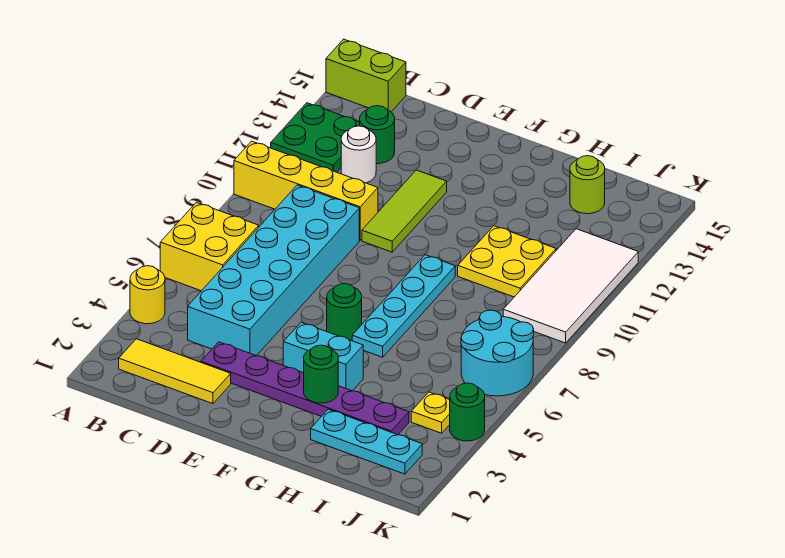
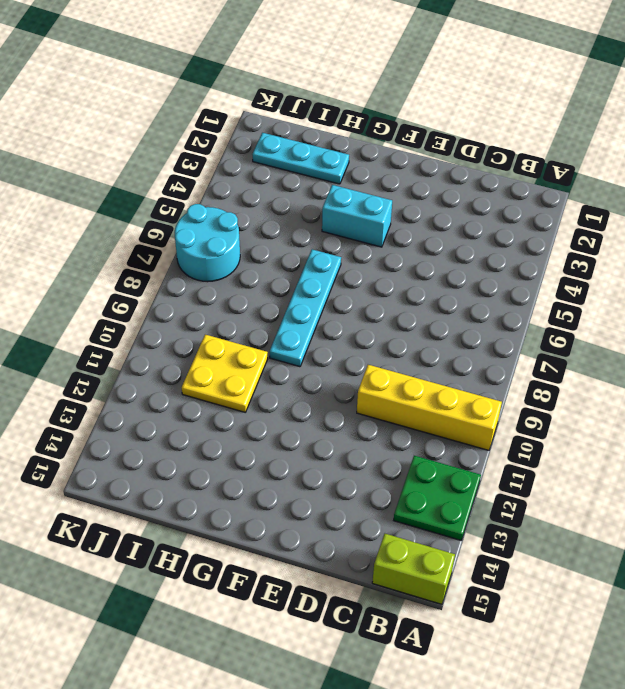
none -> yellow 1x1 round brick [130,266,165,324]
none -> yellow 2x2 brick [160,202,259,291]
none -> yellow 1x3 tile [119,339,231,404]

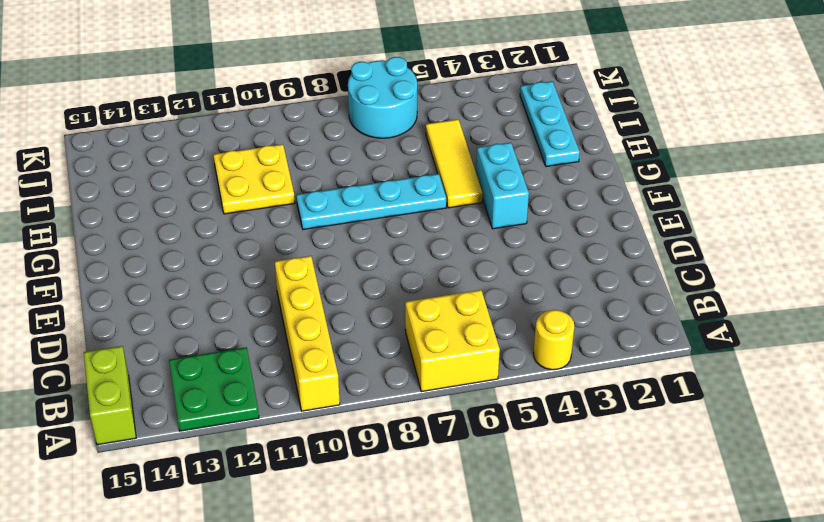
yellow 1x3 tile [426,119,483,208] -> yellow 1x3 tile moved to [119,339,231,404]
none -> cyan 2x6 brick [188,185,359,356]
none -> white 1x1 round brick [341,126,376,183]
none -> green 1x1 round brick [360,106,395,164]

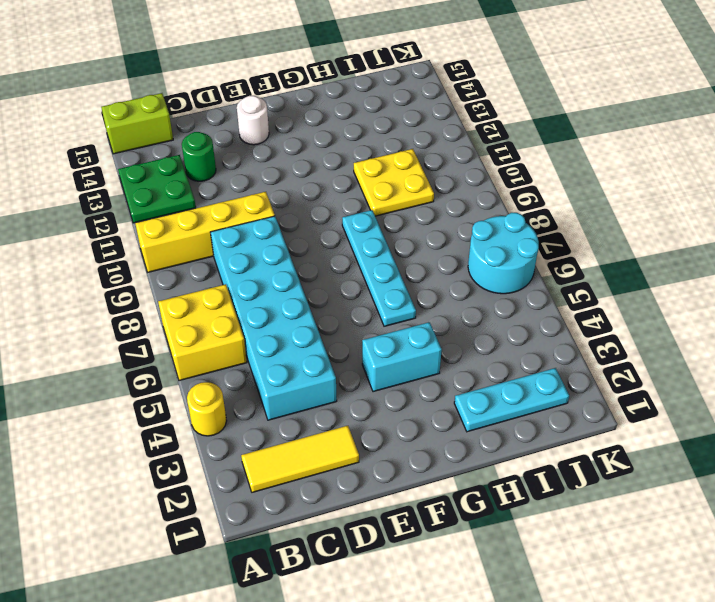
white 1x1 round brick [237,96,269,145] -> white 1x1 round brick moved to [341,126,376,183]
none -> purple 1x6 plate [201,342,409,435]
none -> lime 1x3 tile [362,170,447,252]
none -> green 1x1 round brick [327,284,362,341]

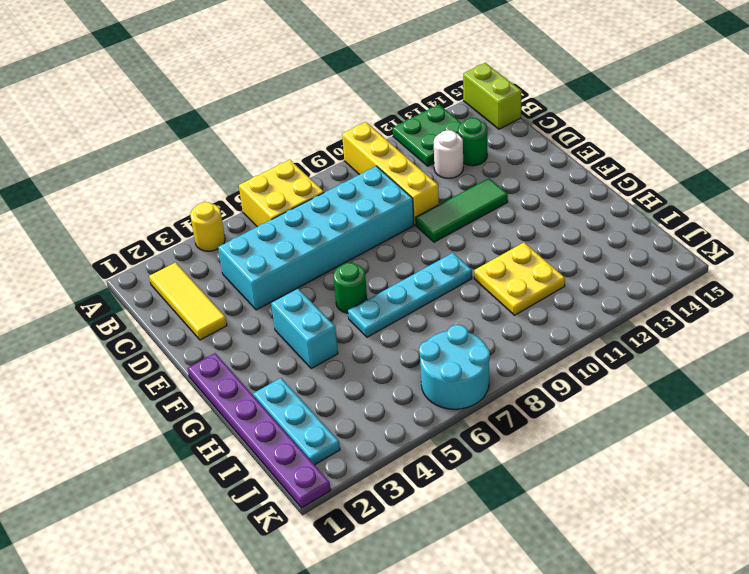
green 1x3 tile [416,178,508,242] -> lime 1x3 tile [362,170,447,252]
purple 1x6 plate [188,353,331,508] -> purple 1x6 plate moved to [201,342,409,435]
none -> lime 1x1 round brick [570,156,605,214]
none -> yellow 1x1 plate [411,392,450,433]
none -> white 2x4 tile [503,229,638,343]

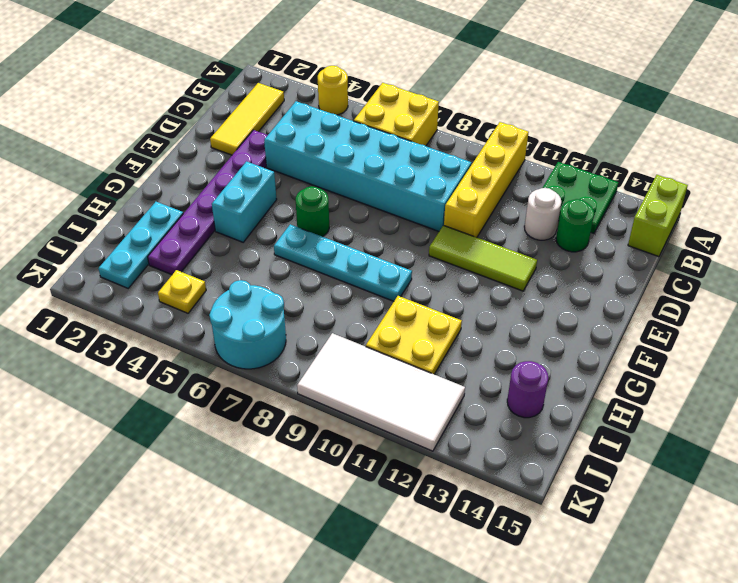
purple 1x1 round brick [507,361,548,418] -> lime 1x1 round brick [570,156,605,214]
none -> green 1x1 round brick [450,383,485,441]
none -> green 1x1 round brick [304,345,338,403]

